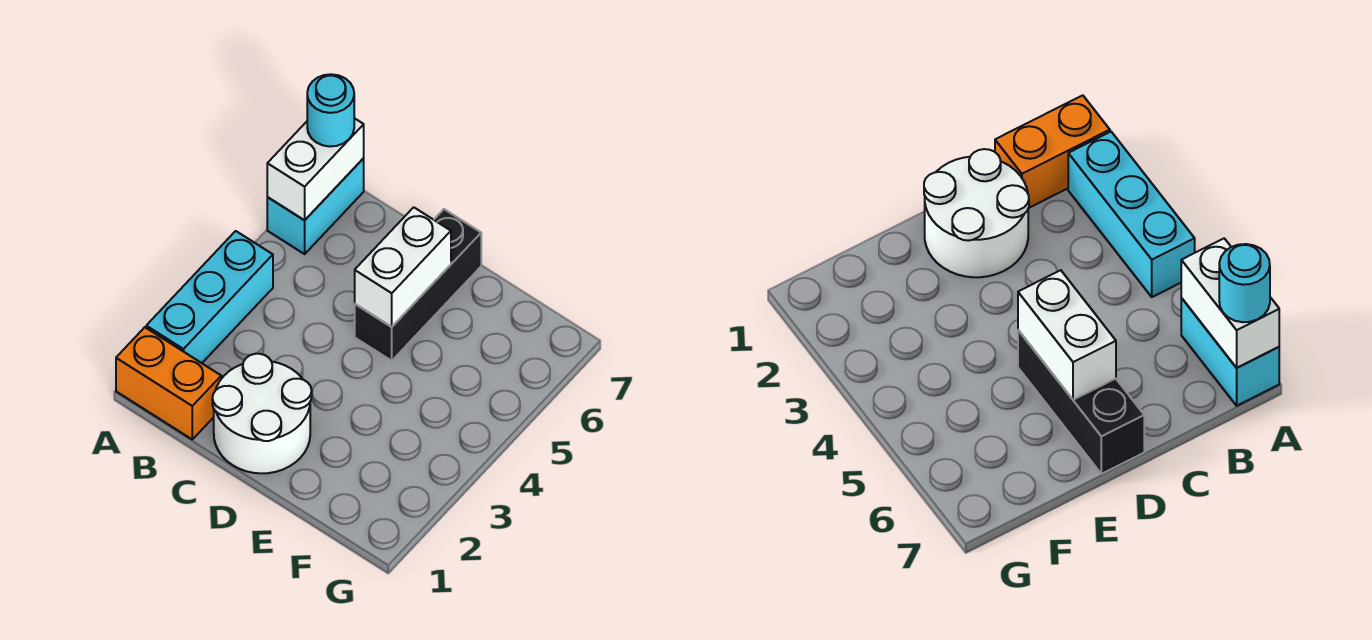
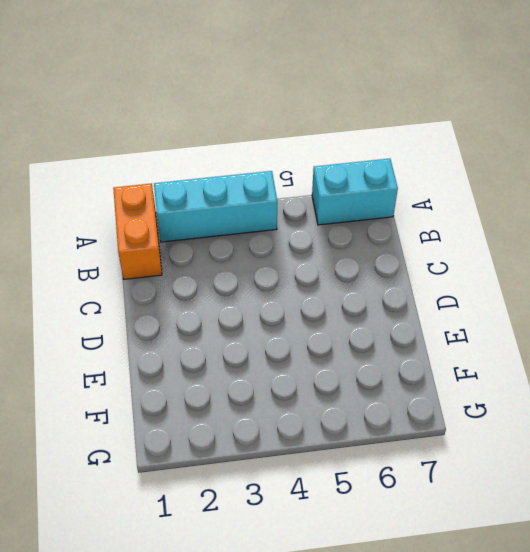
none -> white 2x2 round brick [212,354,312,473]
none -> black 1x3 brick [355,209,481,361]

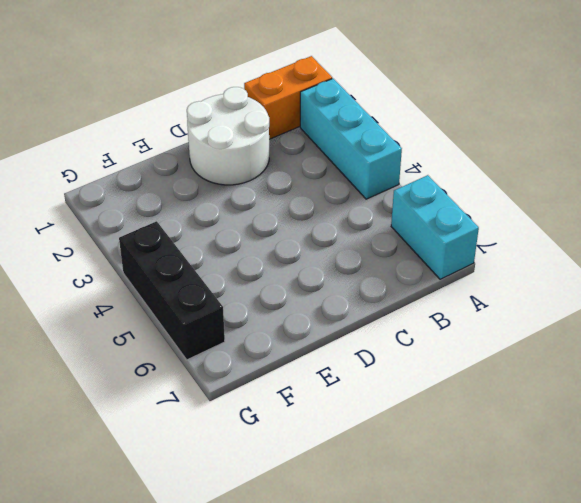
black 1x3 brick [119,221,225,360] -> black 1x3 brick moved to [355,209,481,361]
none -> white 1x2 brick [267,118,364,220]
none -> white 1x2 brick [355,207,451,327]

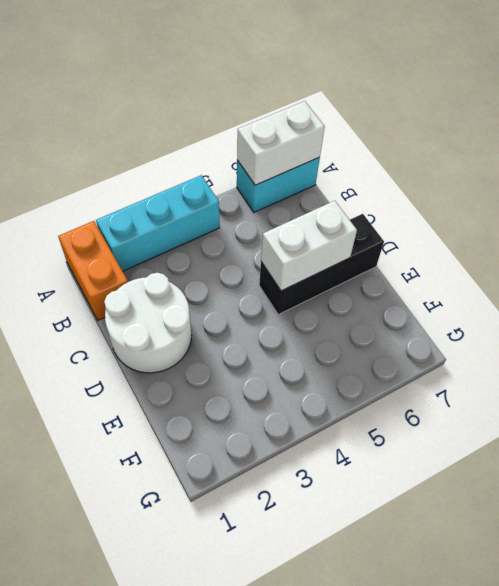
none -> cyan 1x1 round brick [307,74,354,146]

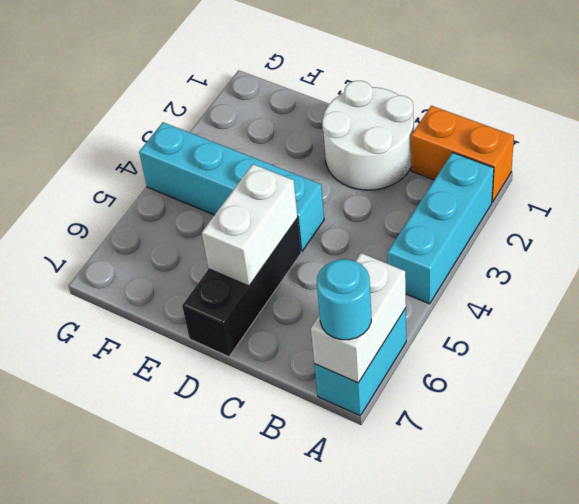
cyan 1x4 brick [139,122,324,251] -> none

